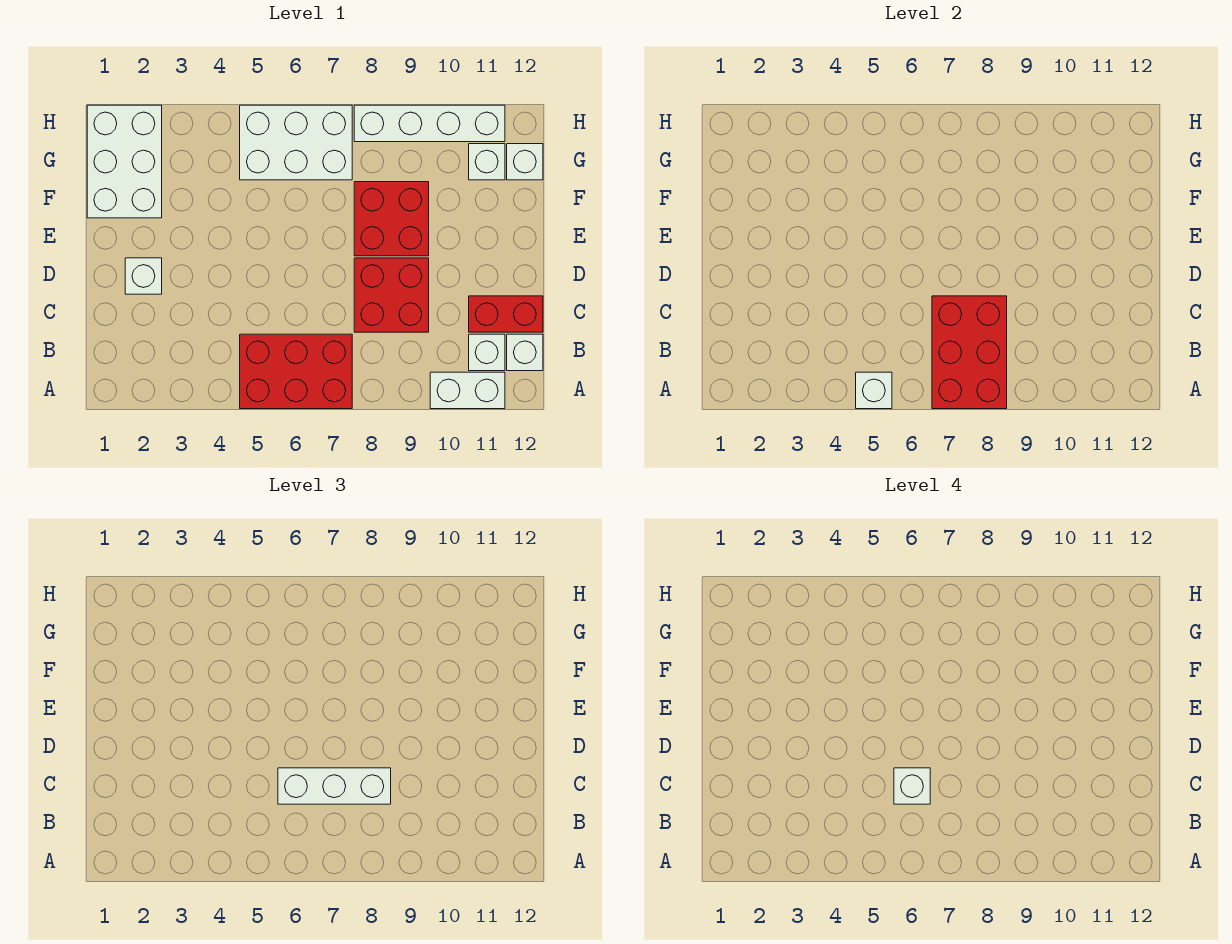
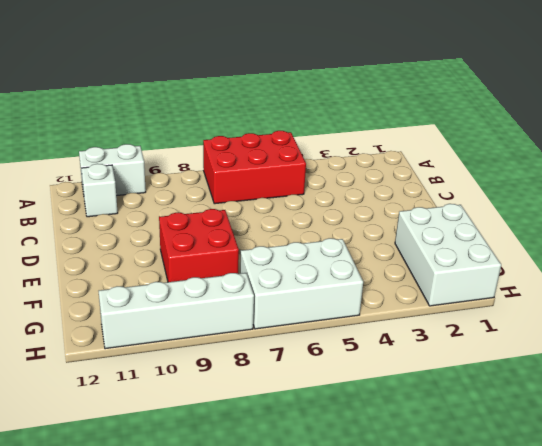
none -> white 1x1 brick [507,334,543,371]
none -> red 2x2 brick [354,258,429,332]
none -> red 1x2 brick [469,296,543,332]

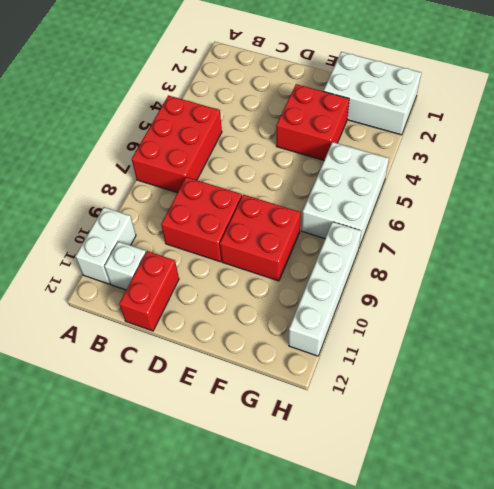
red 2x2 brick [276,84,349,160] -> none
none -> white 1x1 brick [507,334,543,371]
none -> white 1x1 brick [125,258,162,294]
none -> white 1x1 brick [469,144,505,180]

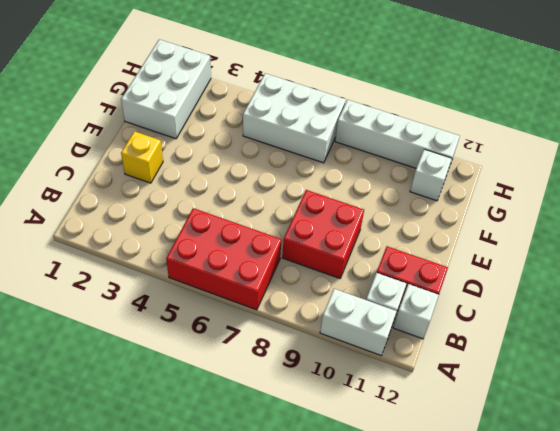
yellow 1x1 brick [121,131,163,183] -> white 1x1 brick [125,258,162,294]
none -> red 2x2 brick [354,182,429,256]
none -> white 1x1 brick [507,144,543,180]
none -> white 1x1 brick [856,372,892,409]

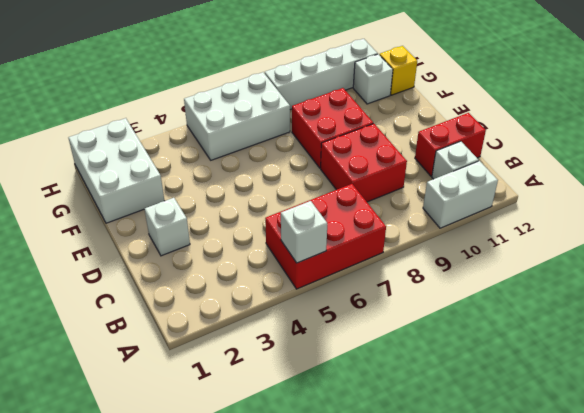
yellow 1x1 brick [379,46,417,95] -> white 1x1 brick [507,144,543,180]
none -> white 1x1 brick [507,334,543,371]
none -> red 2x3 brick [932,296,1007,409]
none -> white 1x3 brick [278,768,391,804]

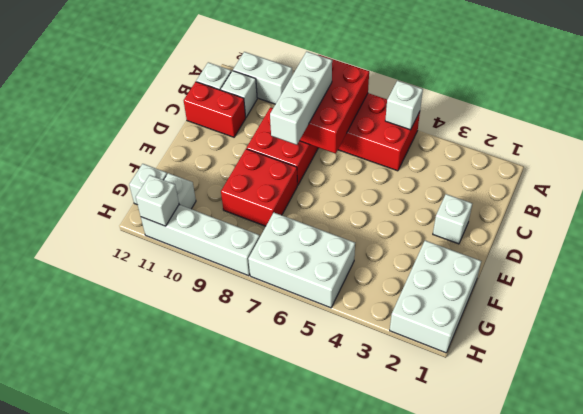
white 1x3 brick [270,52,332,145] -> white 1x3 brick turned to [278,768,391,804]
white 1x1 brick [136,175,179,226] -> white 1x1 brick moved to [894,768,930,804]

